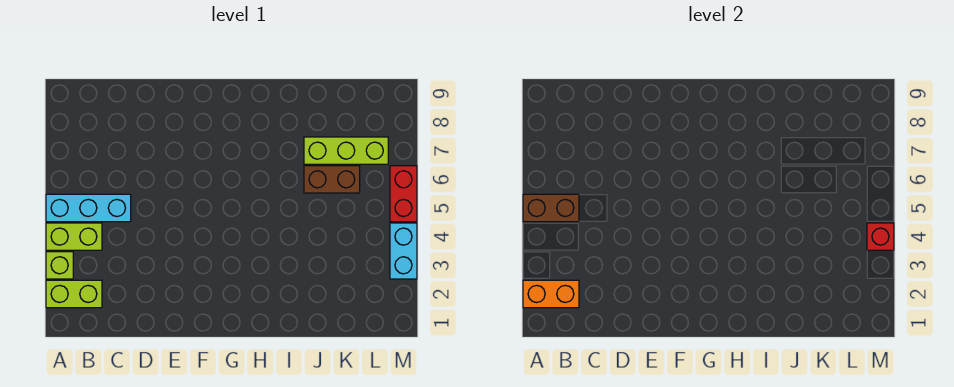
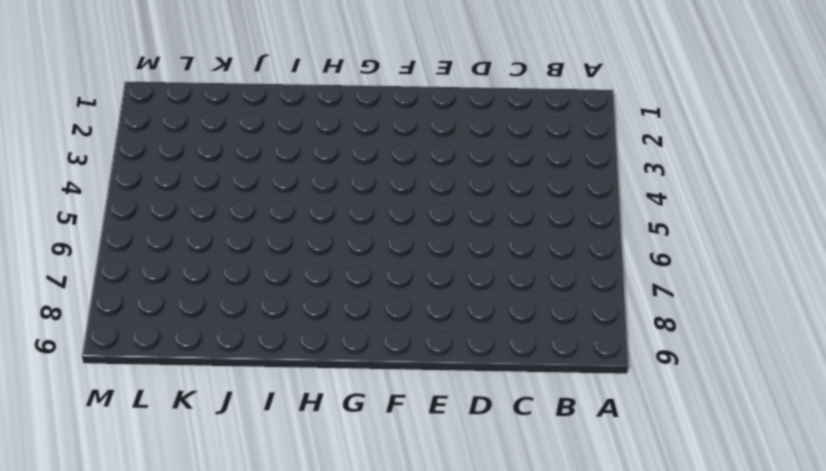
none -> lime 1x2 brick [46,280,102,308]
none -> lime 1x1 brick [46,252,73,279]

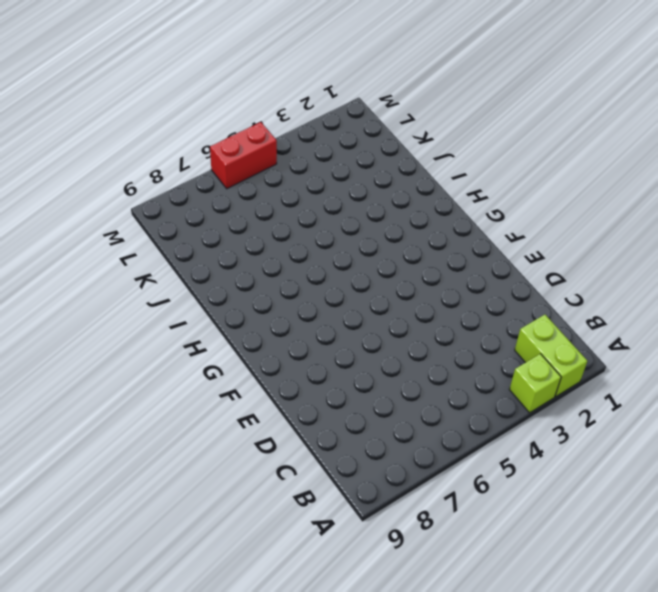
none -> lime 1x2 brick [46,223,102,250]
none -> cyan 1x3 brick [46,194,131,222]

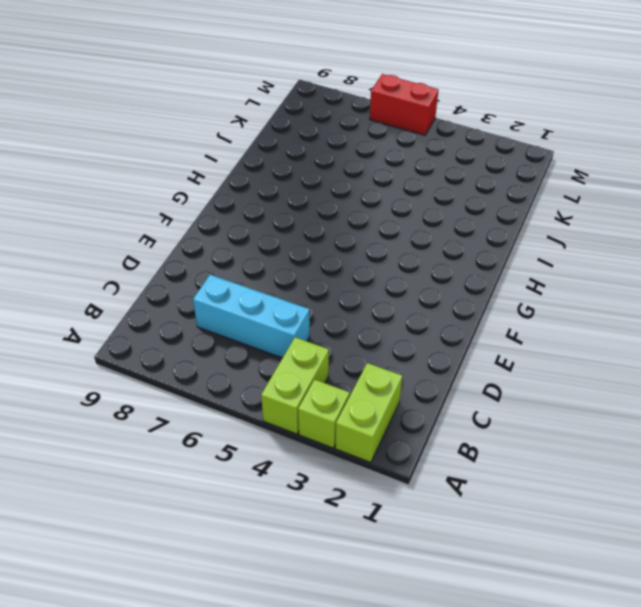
cyan 1x3 brick [193,275,310,358] -> cyan 1x3 brick turned to [46,194,131,222]
none -> brown 1x2 brick [304,166,360,193]
none -> lime 1x3 brick [304,137,388,164]

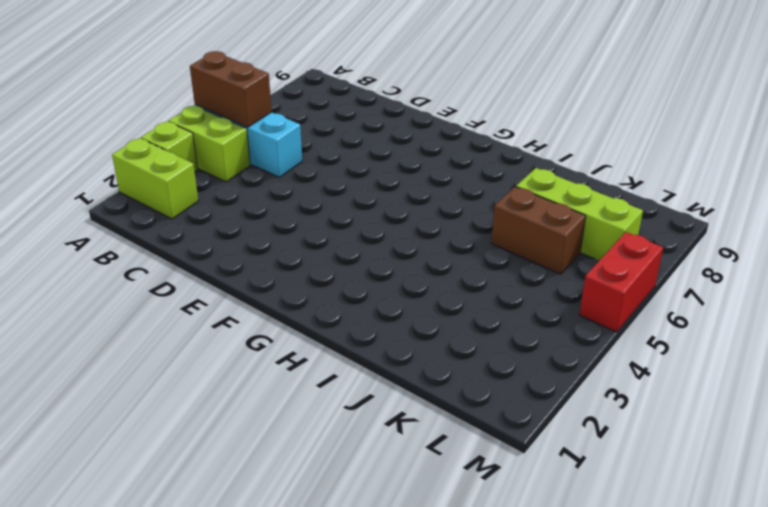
none -> cyan 1x2 brick [390,223,417,279]
none -> orange 1x2 brick [523,280,579,308]

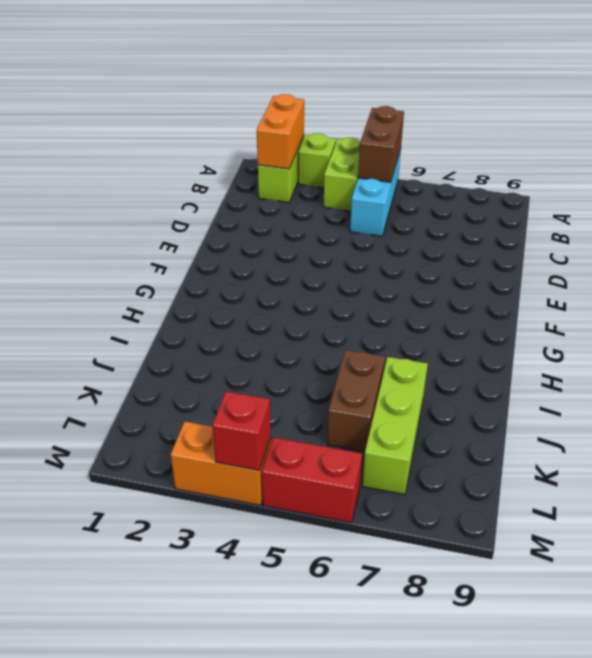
orange 1x2 brick [171,422,271,505] -> cyan 1x2 brick [390,223,417,279]

